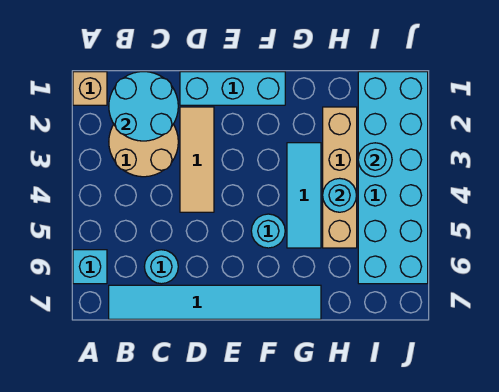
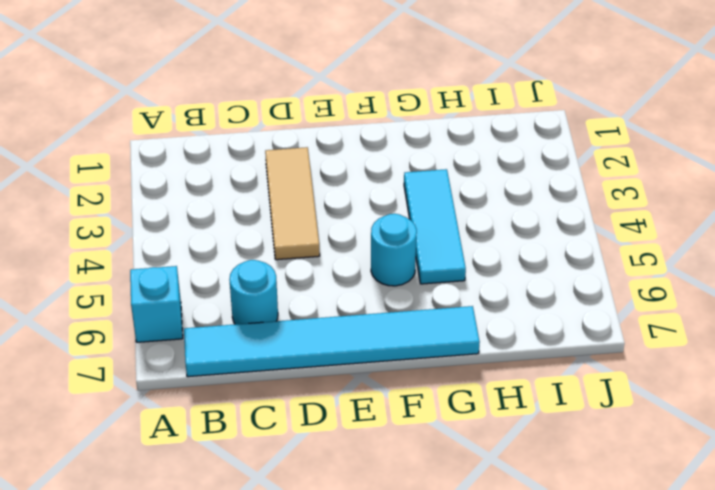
none -> tan 1x1 brick [73,72,107,105]
none -> tan 2x2 round brick [109,124,178,177]
none -> cyan 1x3 brick [180,72,285,105]

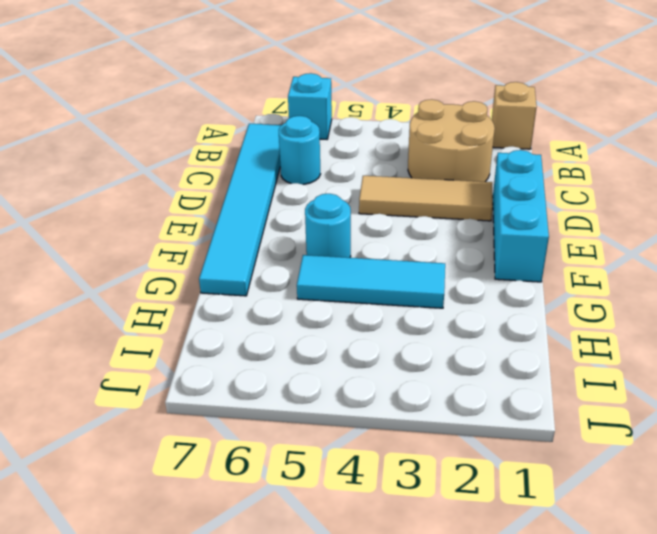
none -> tan 1x4 brick [323,107,357,248]
none -> cyan 2x6 brick [358,72,428,284]
none -> cyan 2x2 round brick [109,72,178,141]

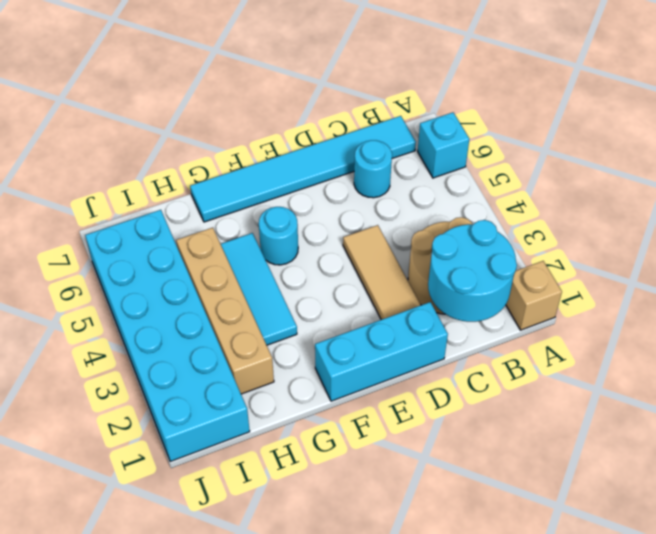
none -> cyan 1x1 round brick [323,178,357,212]
none -> cyan 1x1 round brick [358,143,392,177]

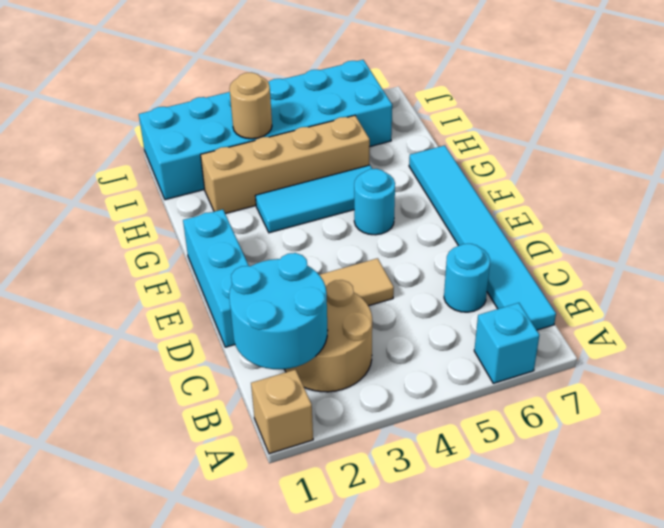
tan 1x1 round brick [229,73,272,139] -> cyan 1x1 round brick [358,143,392,177]
none -> cyan 1x1 round brick [323,178,357,212]

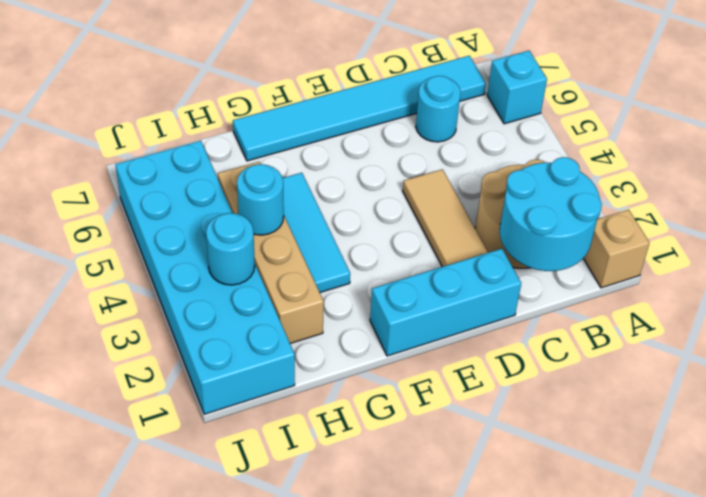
none -> cyan 1x1 round brick [251,214,285,248]

